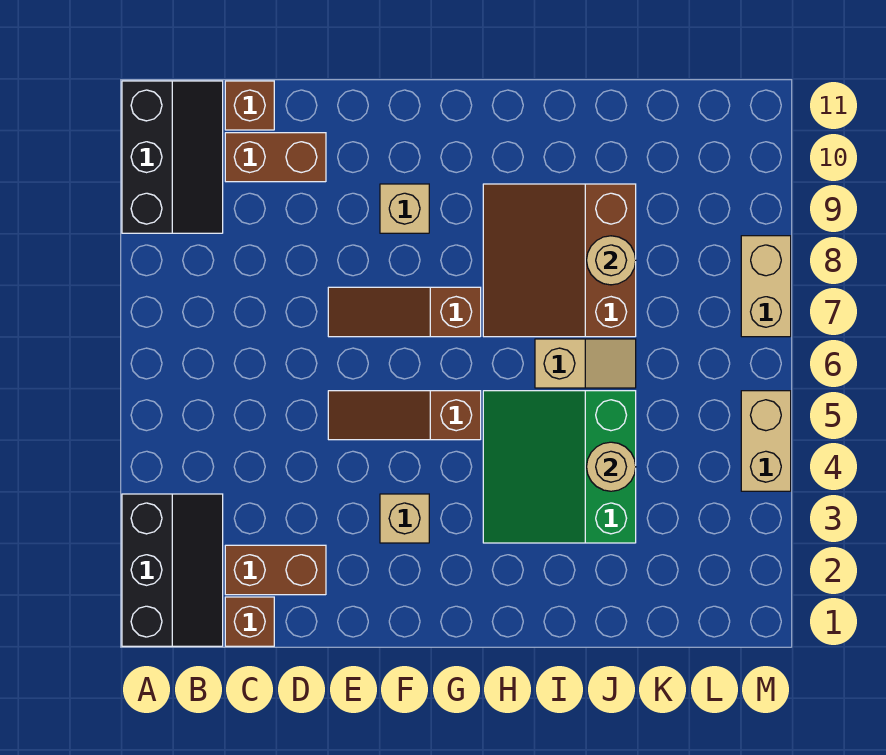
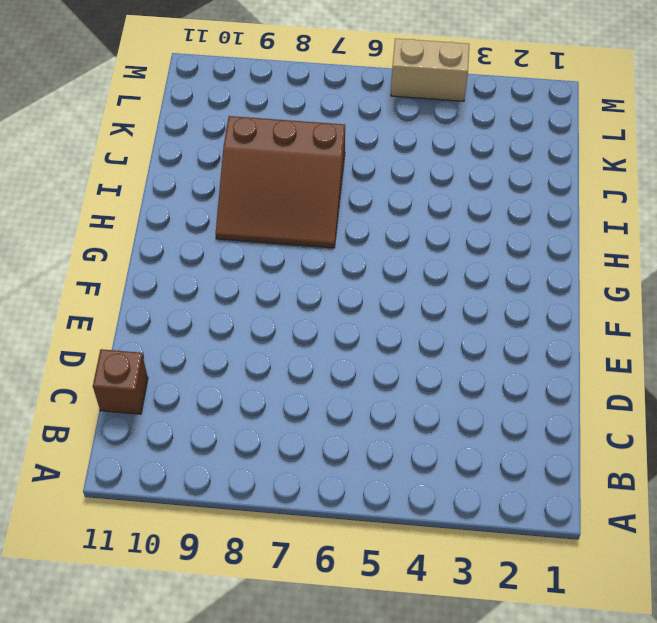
none -> black 2x3 slope [122,494,223,646]
none -> black 2x3 slope [122,81,223,233]
none -> brown 1x1 brick [225,597,274,646]

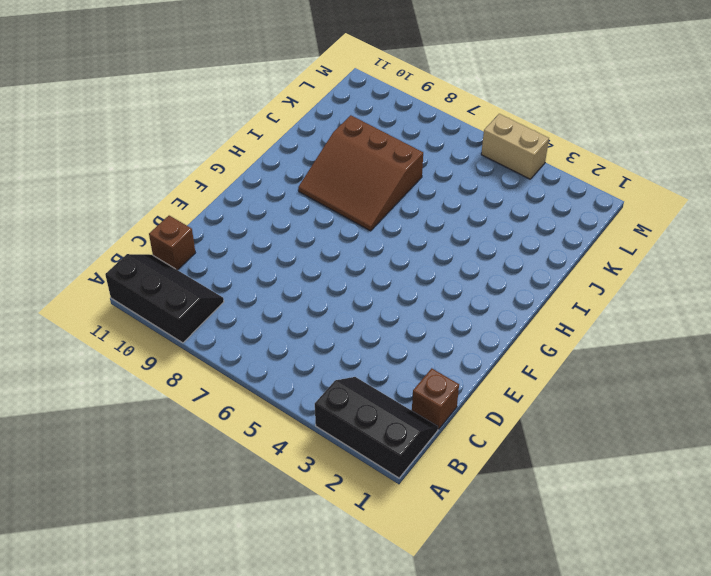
none -> brown 1x2 brick [225,545,326,595]
none -> brown 1x2 brick [225,133,326,182]
none -> brown 1x3 slope [328,391,481,440]

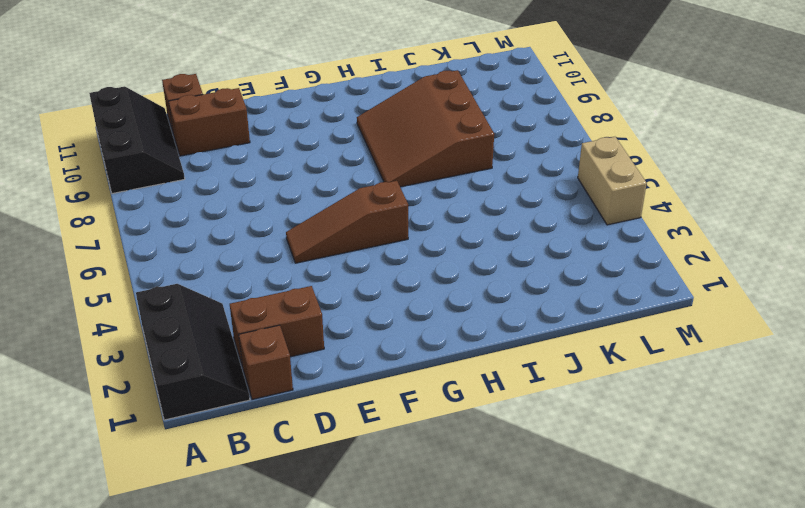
none -> brown 1x3 slope [328,287,481,337]
none -> tan 1x1 brick [380,494,429,543]
none -> tan 1x1 brick [380,184,429,233]

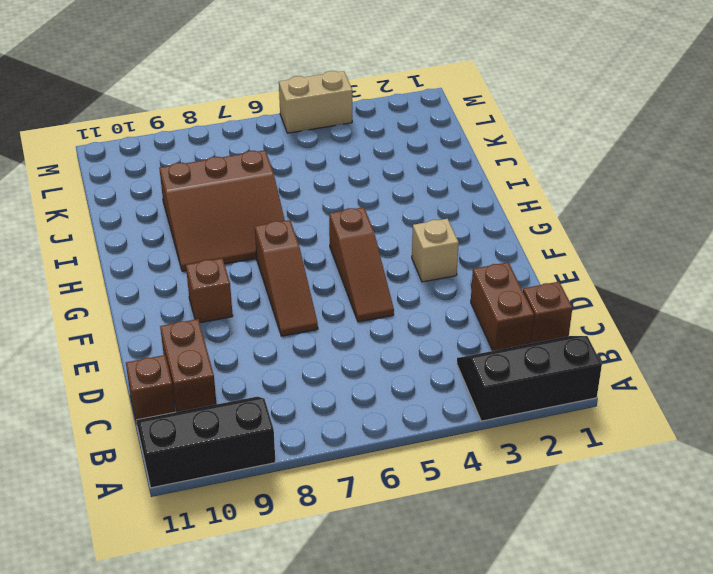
brown 1x1 brick [186,258,233,323] -> tan 1x1 brick [380,184,429,233]
none -> green 3x3 slope [483,391,636,543]
none -> tan 1x2 slope [535,339,636,388]
none -> tan 1x2 brick [741,236,791,337]

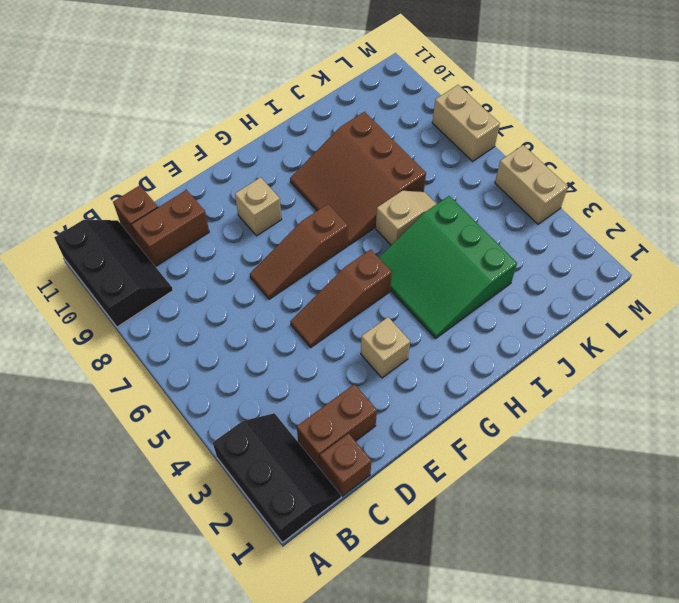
none -> tan 1x1 round brick [587,442,636,491]
none -> tan 1x1 round brick [587,236,636,285]

